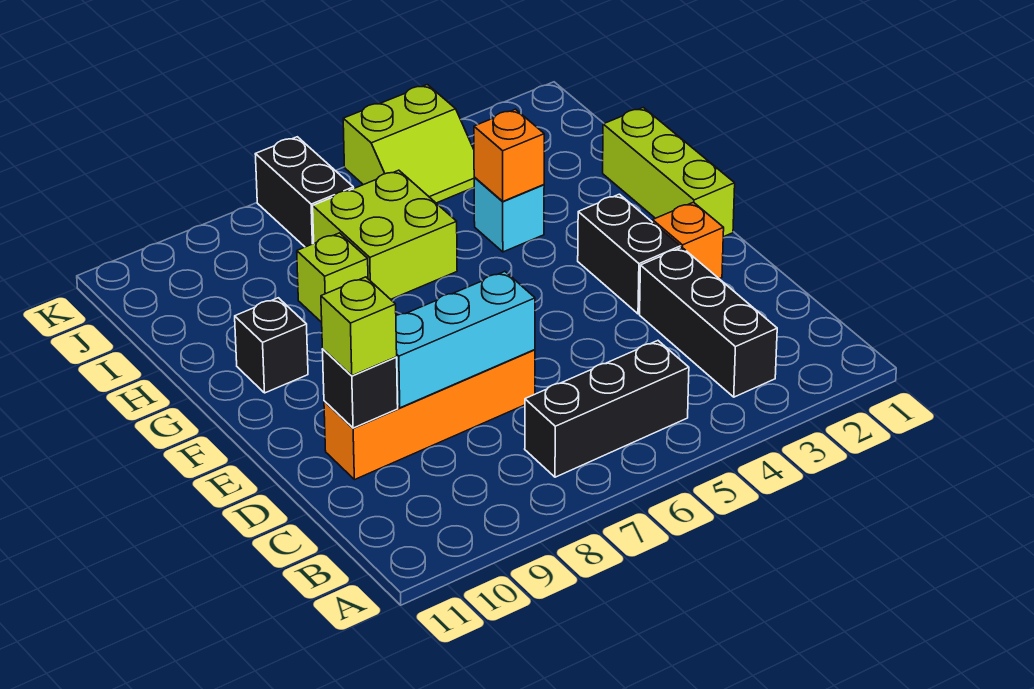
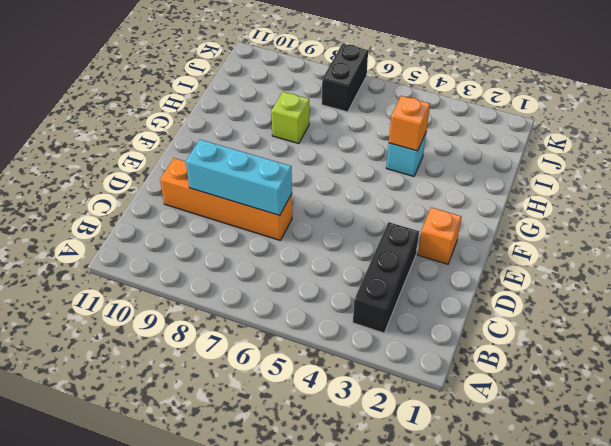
none -> black 1x3 brick [525,341,689,477]
none -> black 1x2 brick [578,194,680,314]
none -> lime 1x3 brick [603,107,735,237]

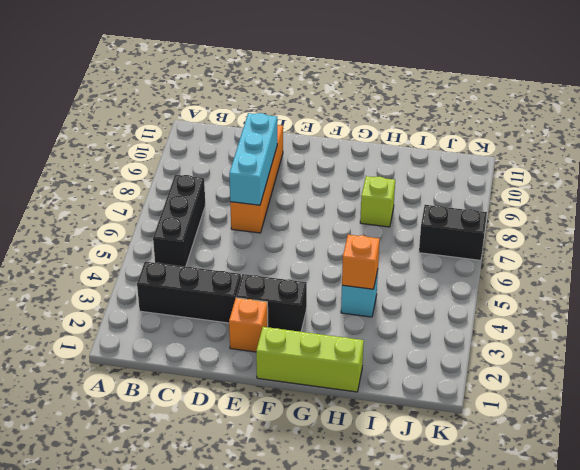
none -> black 1x1 brick [235,298,308,393]
none -> lime 2x2 brick [313,170,457,299]
none -> lime 2x2 slope [343,85,474,203]

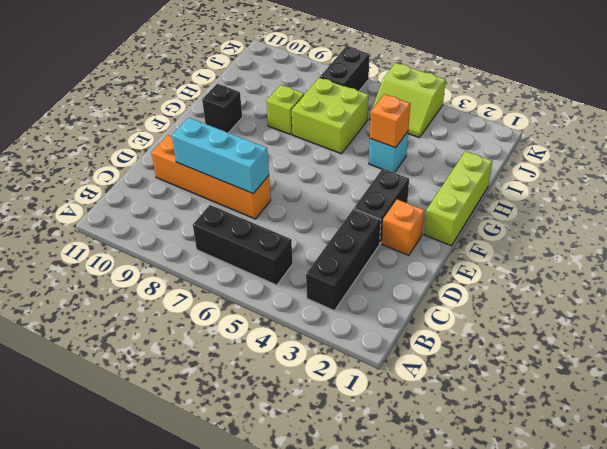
none -> black 1x1 brick [322,349,398,428]
none -> lime 1x1 brick [321,277,397,376]

